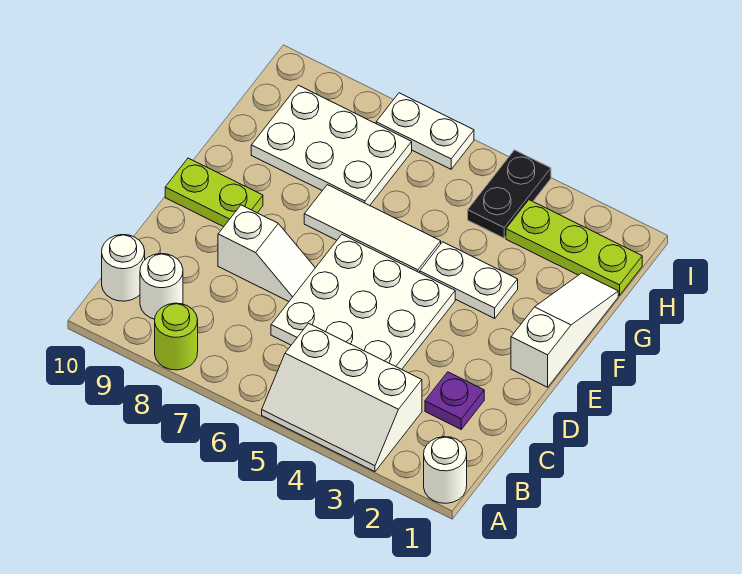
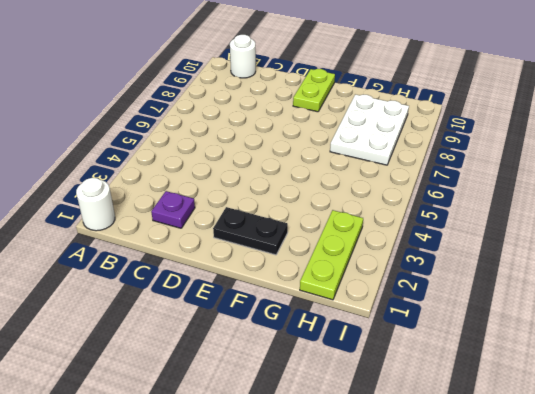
black 1x2 plate [213,207,288,255] -> black 1x2 plate moved to [468,150,551,238]
none -> white 2x3 slope [262,324,422,472]
none -> lime 1x1 round brick [155,303,198,370]
none -> white 1x1 round brick [140,254,183,319]

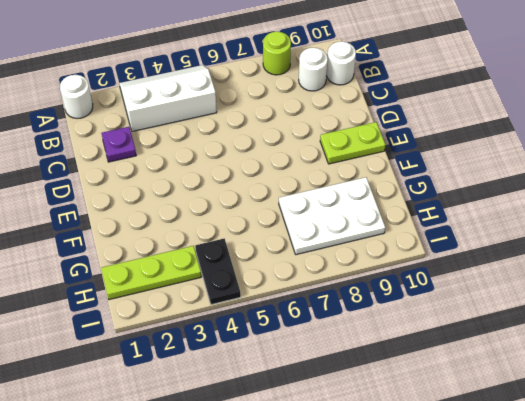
none -> white 3x3 plate [271,235,455,369]
none -> white 1x2 slope [218,205,315,301]
none -> white 1x3 slope [511,273,618,387]

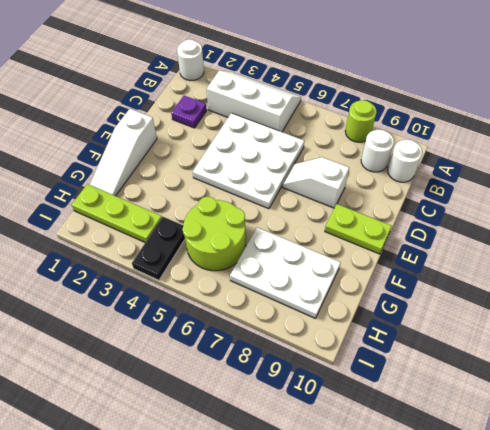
lime 2x2 round brick [183,197,246,271] -> none
none -> white 1x2 plate [420,242,518,318]
none -> white 1x3 tile [304,185,441,273]
none -> white 1x2 plate [376,93,474,169]

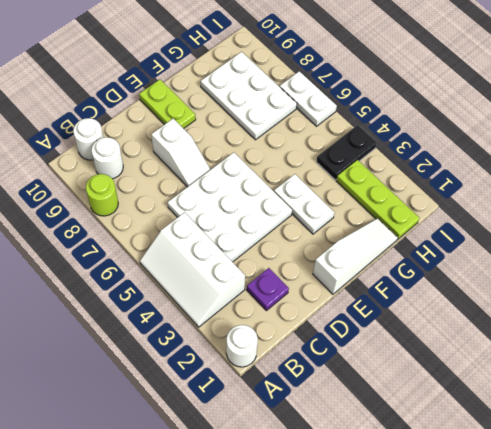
none -> white 1x3 tile [304,185,441,273]

